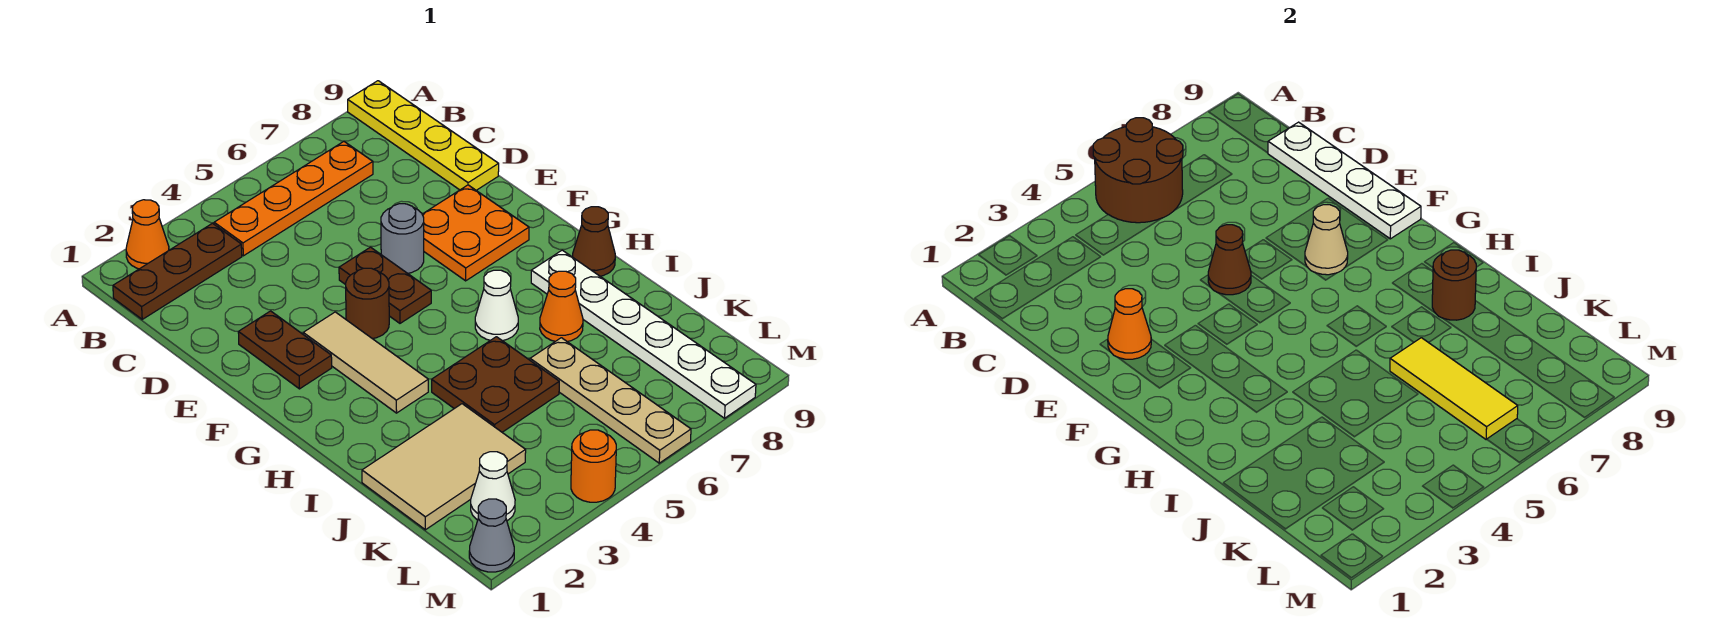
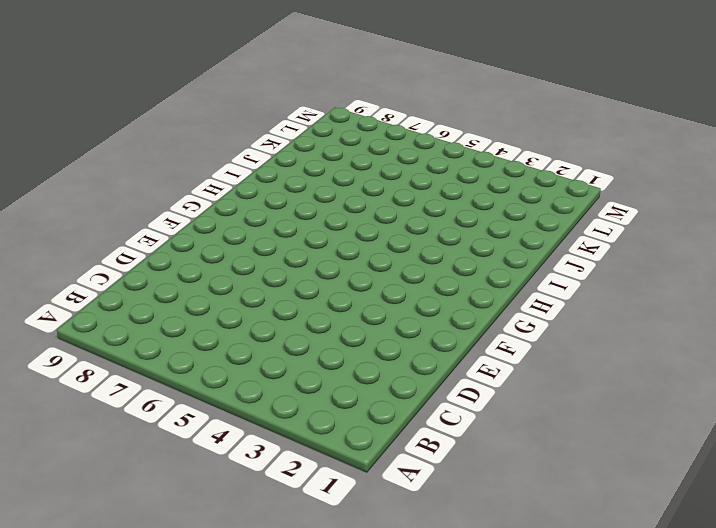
none -> orange 1x1 cone [126,200,169,269]
none -> yellow 1x4 plate [348,81,499,190]
none -> brown 1x3 plate [113,223,242,319]

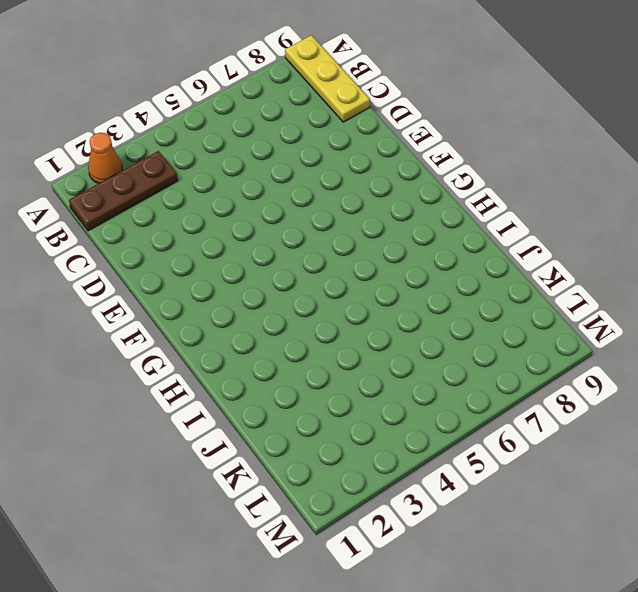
yellow 1x3 plate [285,35,370,122] -> yellow 1x4 plate [348,81,499,190]
none -> orange 1x4 plate [214,142,373,256]
none -> brown 1x2 plate [238,311,332,389]
none -> brown 1x2 plate [339,247,431,323]

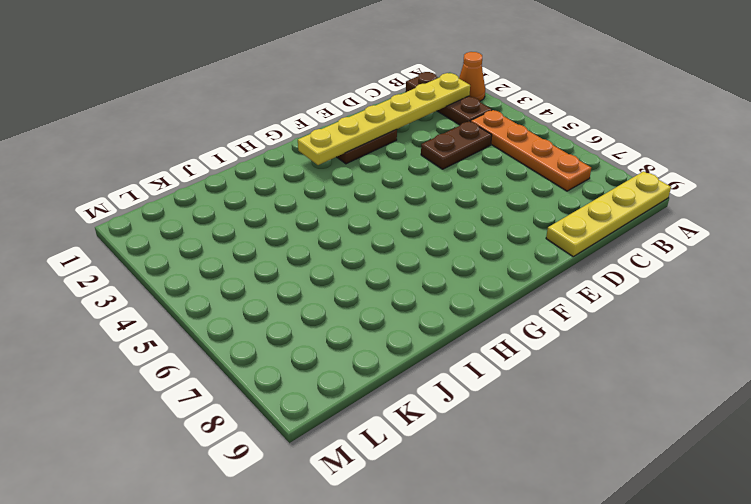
yellow 1x6 plate [298,73,470,165] -> orange 1x1 cone [1108,289,1151,359]
brown 1x2 plate [421,121,492,169] -> brown 1x2 plate moved to [339,247,431,323]
none -> grey 1x1 round brick [381,204,424,273]
none -> orange 2x2 plate [422,185,529,281]
none -> tan 1x3 tile [303,312,428,413]

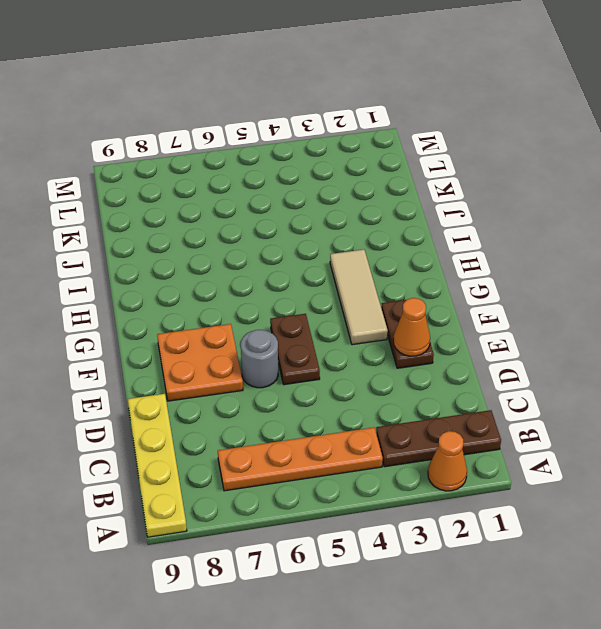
none -> brown 1x1 round brick [346,268,389,339]
none -> white 1x1 cone [475,270,518,341]
none -> white 1x6 plate [531,250,756,418]

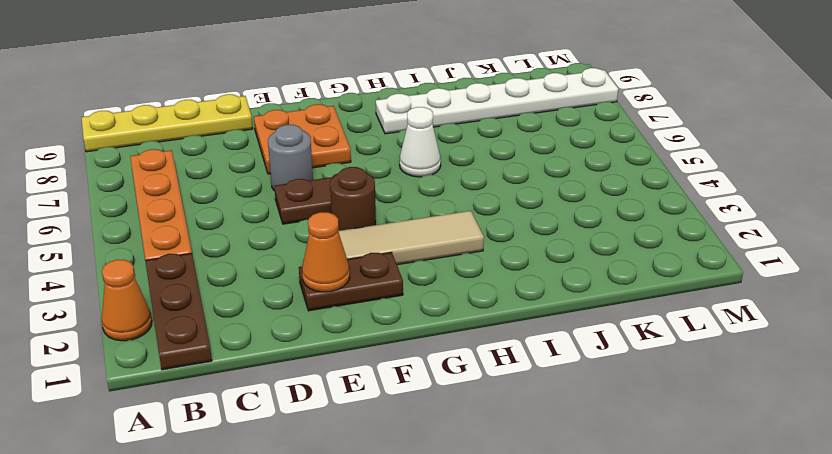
none -> brown 1x1 cone [573,207,615,276]
none -> brown 2x2 plate [432,337,559,432]
none -> orange 1x1 cone [540,271,583,341]

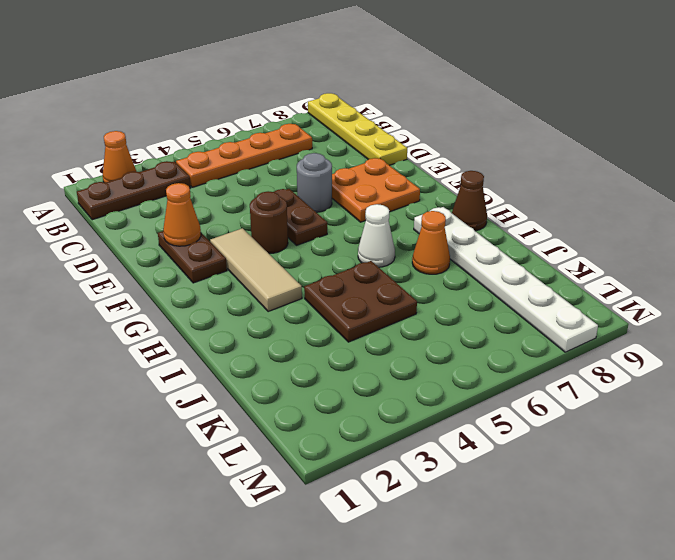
none -> tan 2x3 tile [362,404,526,530]
none -> tan 1x4 plate [530,338,691,463]
none -> white 1x1 cone [471,452,515,521]

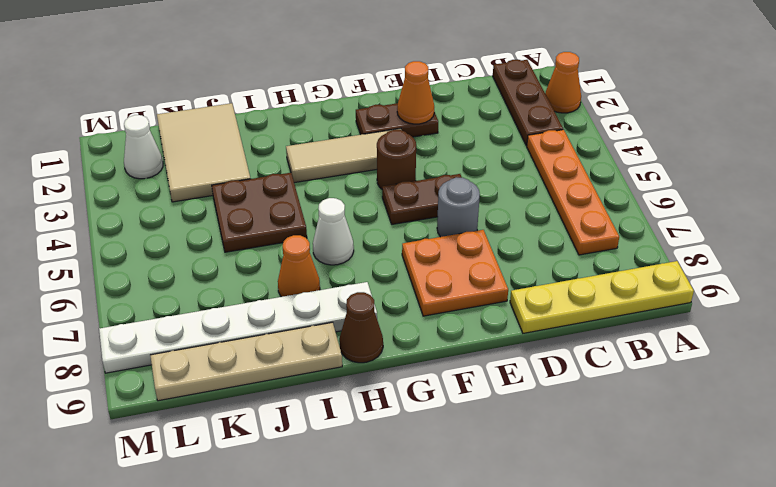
tan 1x4 plate [150,322,342,401] -> tan 1x4 plate moved to [530,338,691,463]
none -> grey 1x1 cone [469,499,514,572]
none -> orange 1x1 round brick [571,430,616,502]
none -> brown 2x2 round brick [1093,118,1183,223]

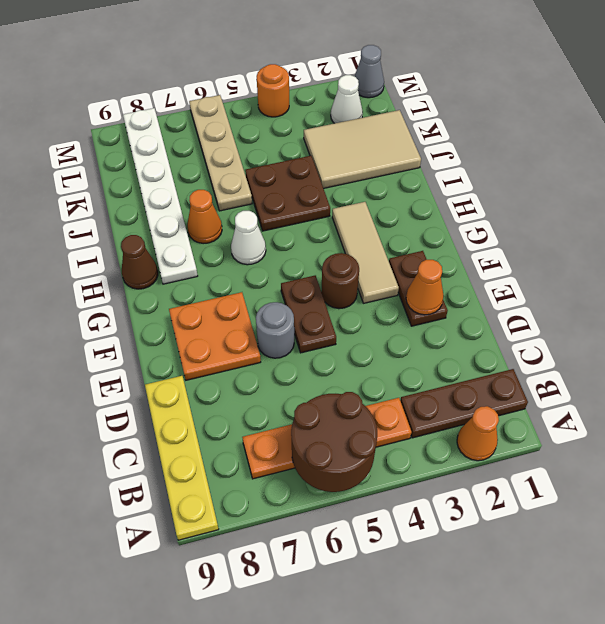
none -> white 1x4 plate [1268,122,1421,239]
none -> brown 1x1 cone [1208,225,1251,295]
none -> tan 1x1 cone [1305,205,1348,275]

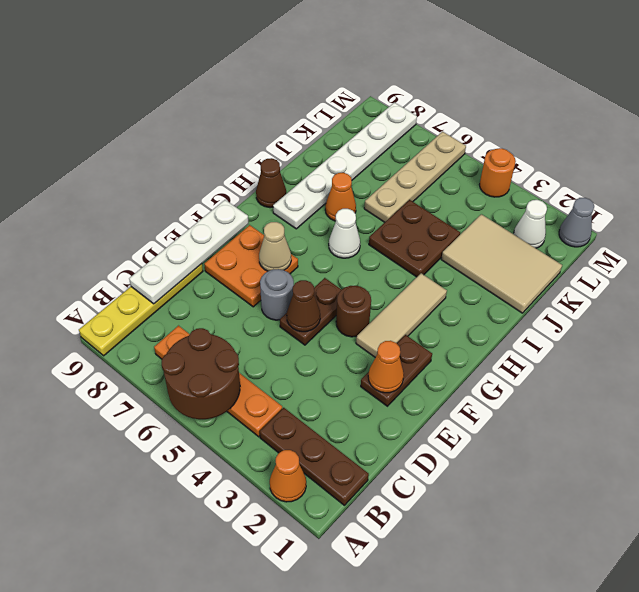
none -> brown 1x1 round brick [1432,250,1476,320]
none -> yellow 1x3 tile [1390,338,1518,440]

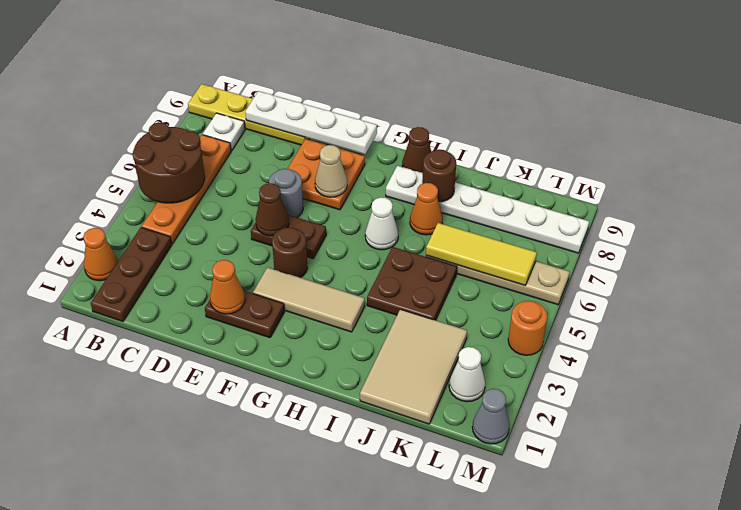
white 1x1 plate [203,113,245,151] -> none

